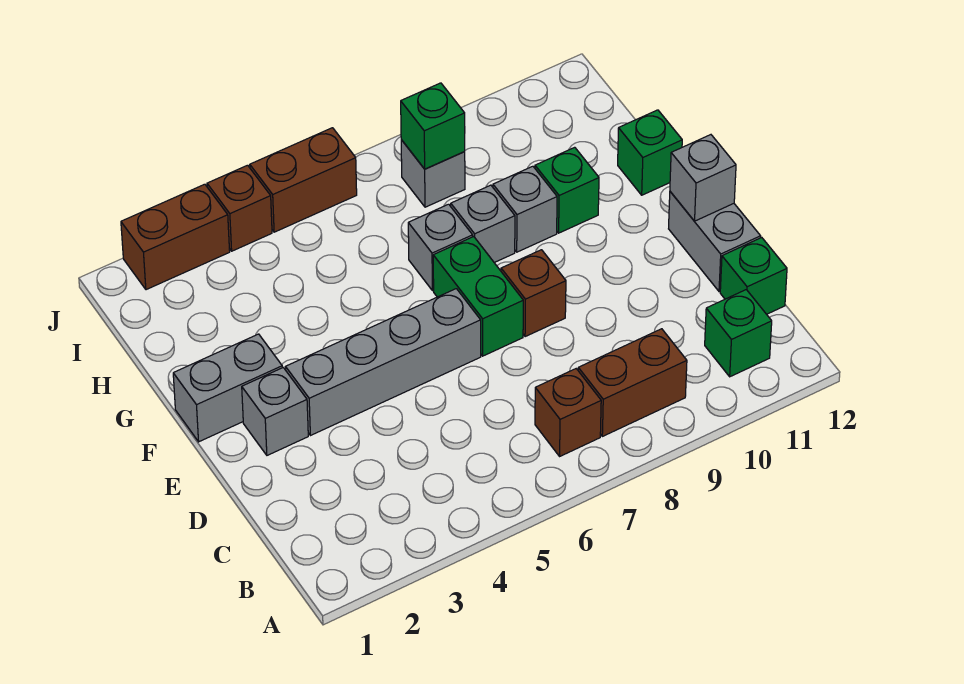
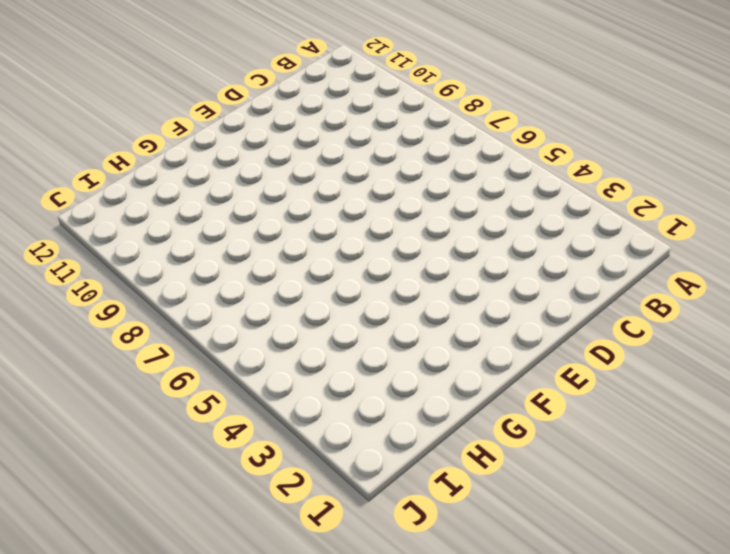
none -> brown 1x1 brick [535,369,601,456]
none -> brown 1x2 brick [578,329,687,436]
none -> green 1x1 brick [705,290,772,377]

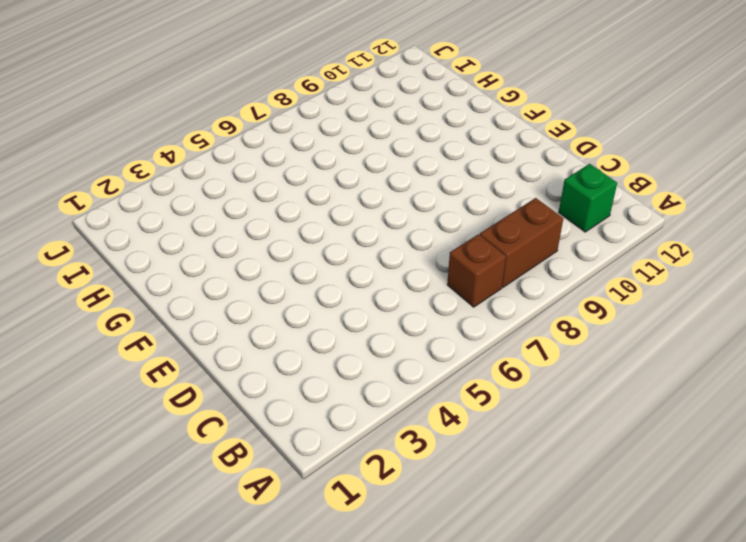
none -> green 1x1 brick [720,238,787,314]
none -> grey 1x2 brick [669,192,761,292]
none -> grey 1x1 brick [242,368,308,455]

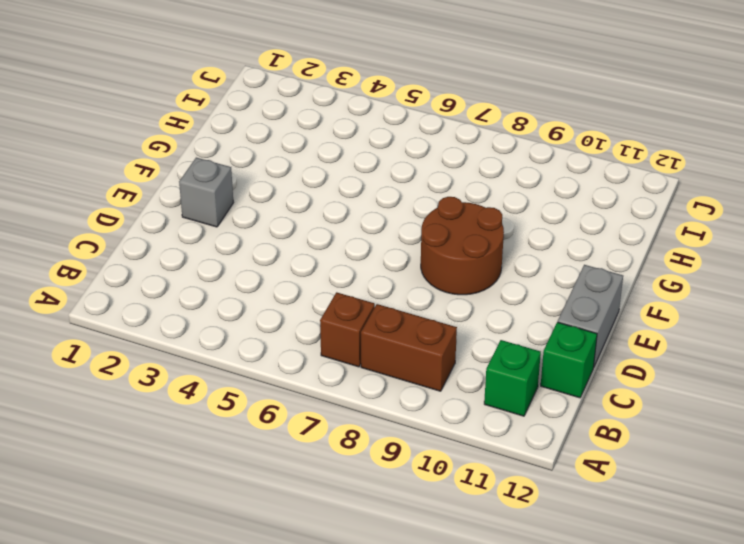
brown 2x2 round brick [421,197,504,295] -> brown 1x1 brick [501,250,566,337]
none -> grey 1x4 brick [286,289,481,436]
none -> green 1x2 brick [433,237,523,356]
none -> grey 1x2 brick [173,334,282,442]

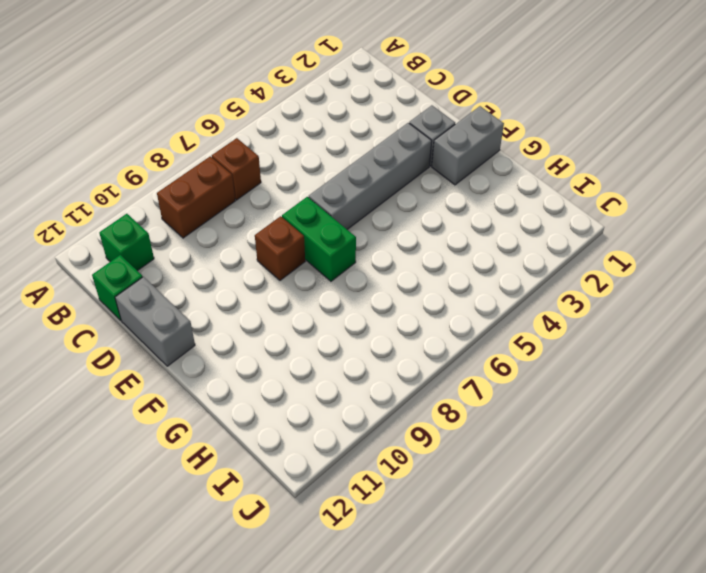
none -> grey 1x1 brick [408,204,473,291]
none -> grey 1x1 brick [451,185,515,263]
none -> grey 1x1 brick [493,166,557,252]

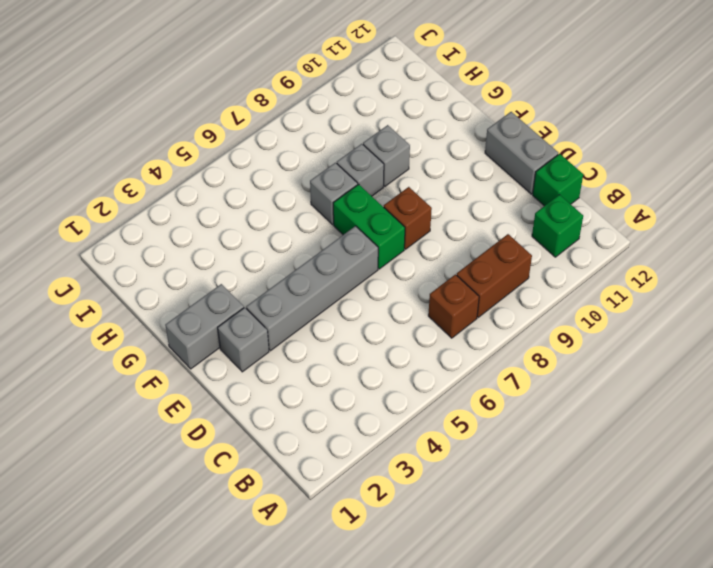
none -> green 1x1 brick [535,147,599,233]
none -> green 1x1 brick [618,110,682,195]
none -> grey 1x1 brick [401,140,465,207]

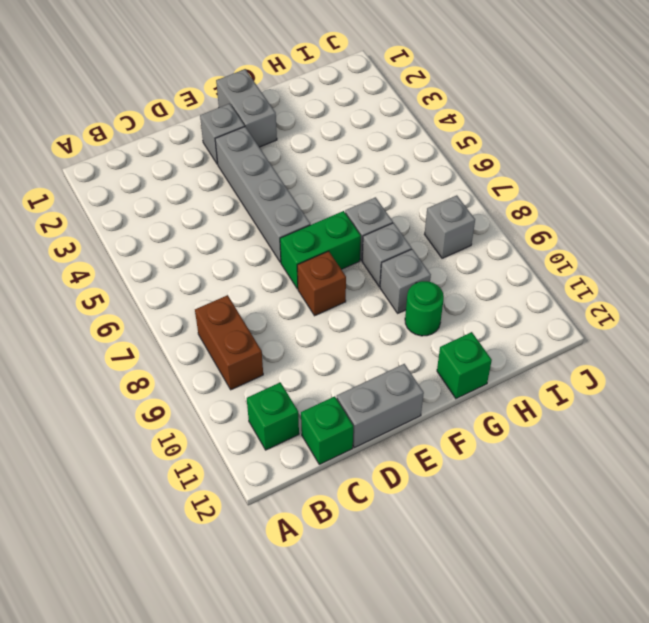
green 1x1 round brick [405,281,444,336] -> green 1x1 brick [535,147,599,233]
none -> brown 1x1 brick [535,369,601,456]
none -> brown 1x2 brick [121,184,230,290]
none -> brown 1x1 brick [207,165,272,251]

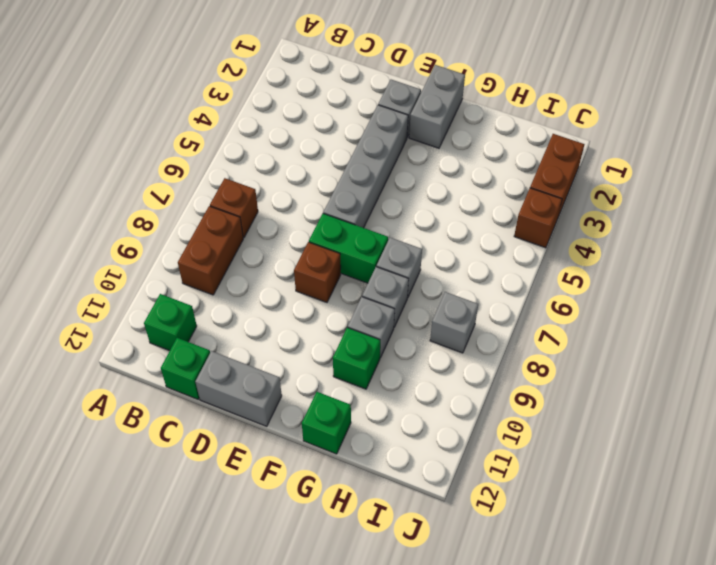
none -> brown 1x2 brick [250,128,357,232]
none -> grey 1x1 brick [670,135,736,221]
none -> green 1x1 brick [401,83,465,169]

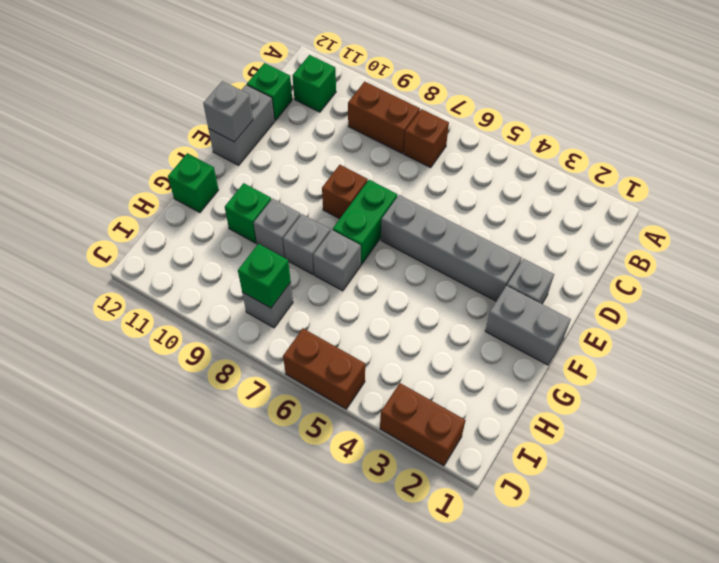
none -> brown 1x1 brick [207,165,272,251]

